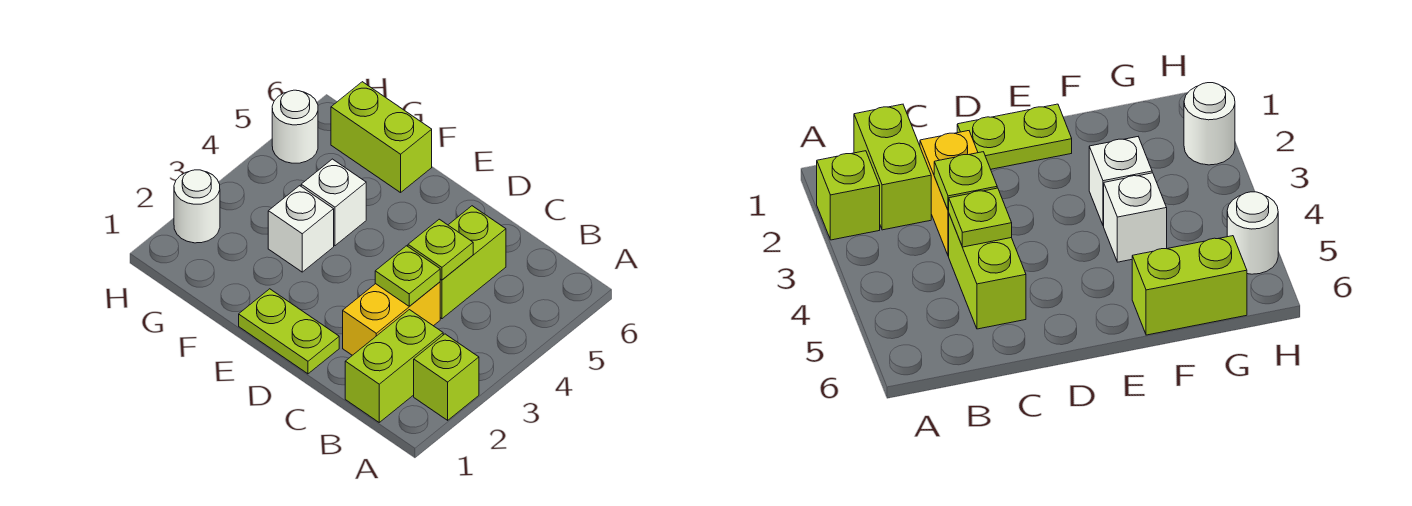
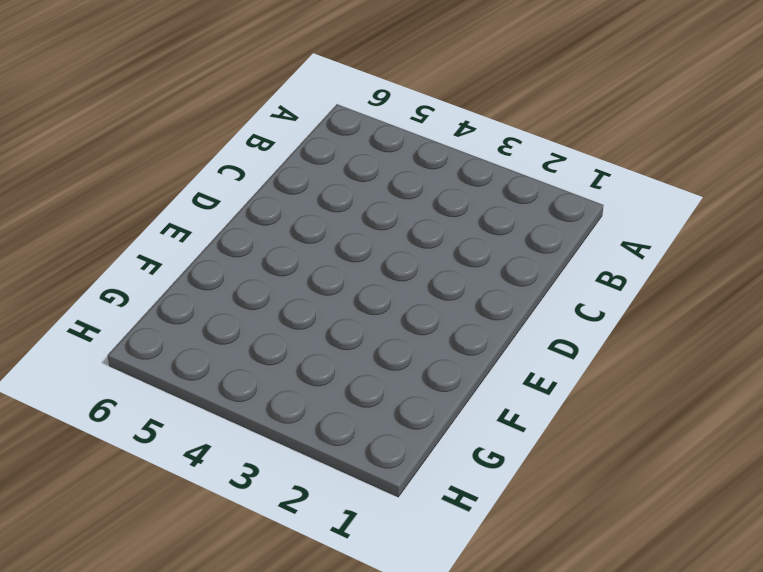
none -> lime 1x1 brick [414,334,479,420]
none -> lime 1x2 brick [345,310,443,422]
none -> yellow 1x2 brick [343,282,440,355]

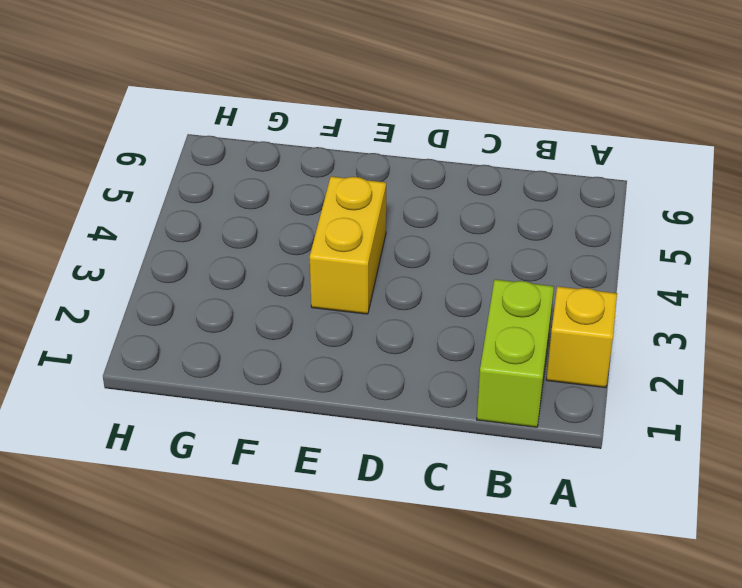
yellow 1x1 brick [547,286,617,388] -> lime 1x1 brick [414,334,479,420]
yellow 1x2 brick [310,176,386,314] -> yellow 1x2 brick moved to [343,282,440,355]
none -> lime 1x2 brick [440,206,506,319]
none -> lime 1x2 plate [239,289,339,374]
none -> white 1x1 brick [268,186,334,272]

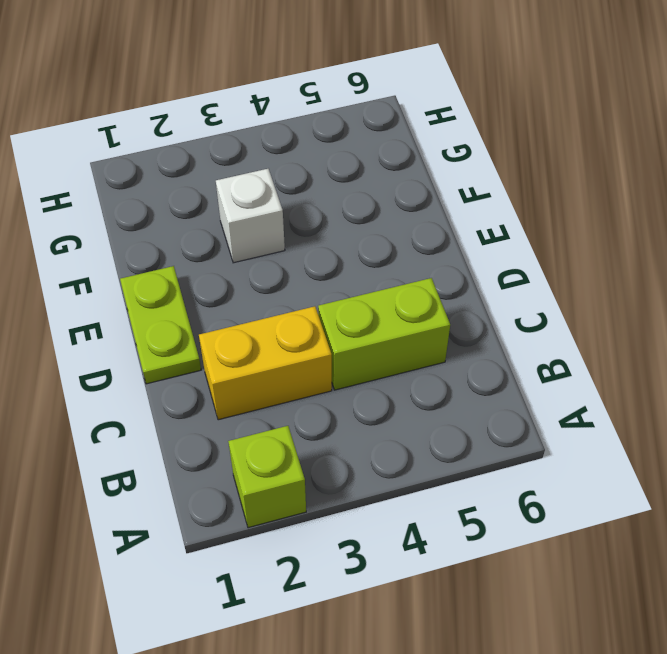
none -> lime 1x2 brick [345,310,443,422]
none -> white 1x1 brick [301,159,366,246]
none -> lime 1x2 brick [331,82,432,193]

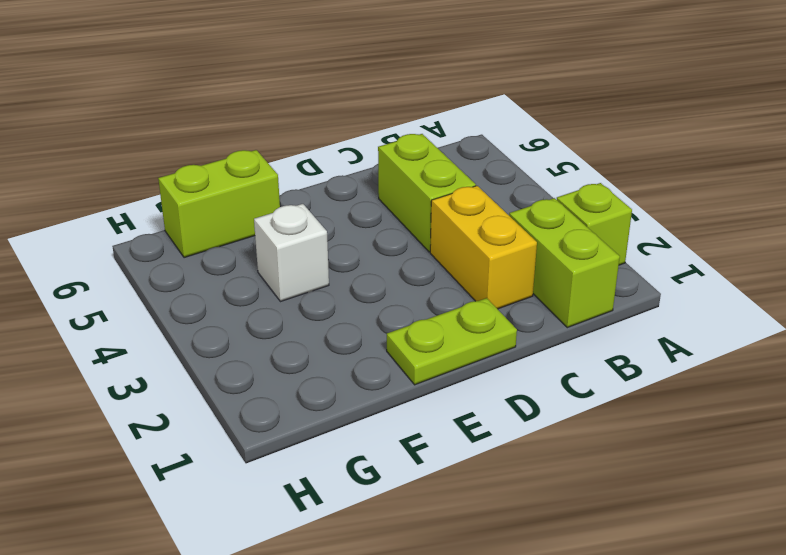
none -> white 1x1 brick [268,186,334,272]
none -> white 1x1 round brick [174,170,220,243]
none -> white 1x1 round brick [272,90,318,163]

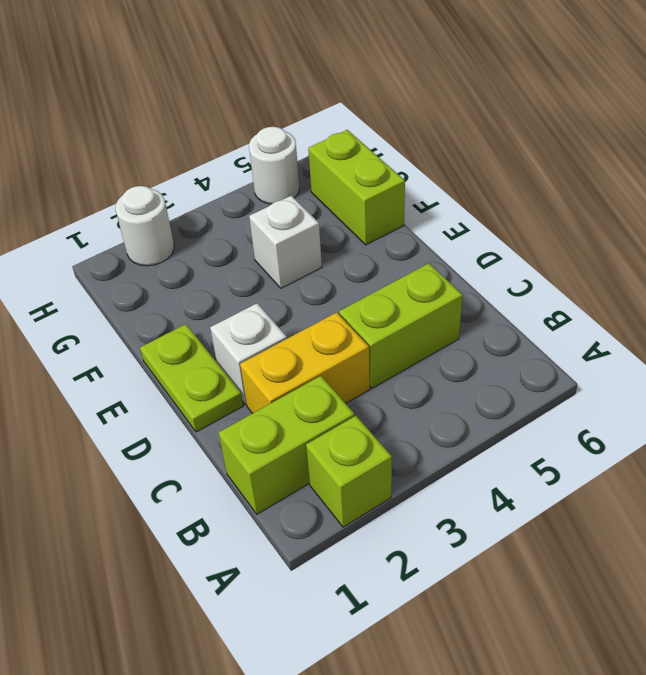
white 1x1 brick [210,303,287,405] -> white 1x1 brick moved to [268,186,334,272]
none -> lime 1x1 plate [375,246,440,306]
none -> lime 1x1 plate [408,219,473,280]

